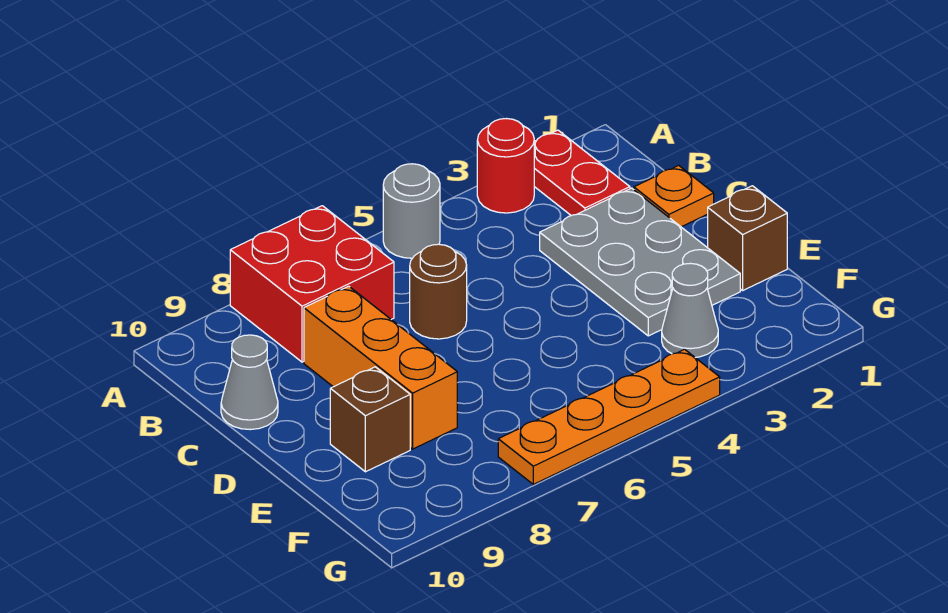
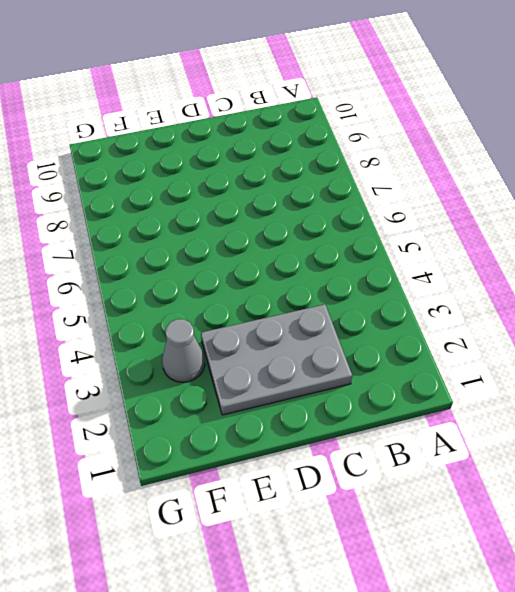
none -> red 1x2 plate [534,130,630,216]
none -> red 1x1 round brick [477,119,534,213]
none -> grey 1x1 round brick [383,164,440,258]

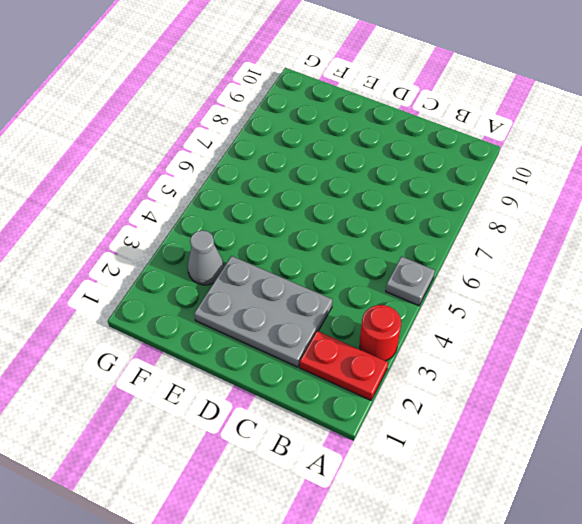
grey 1x1 plate [386,257,435,306] -> grey 1x1 round brick [383,164,440,258]
none -> red 2x2 brick [230,206,394,362]
none -> orange 1x1 plate [634,165,714,227]
none -> brown 1x1 round brick [410,244,467,339]

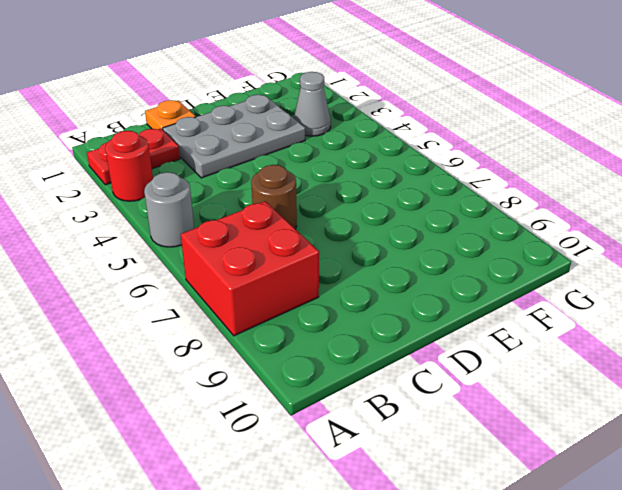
none -> orange 1x3 brick [304,286,457,449]
none -> grey 1x1 cone [221,335,278,430]
none -> brown 1x1 brick [708,186,787,291]

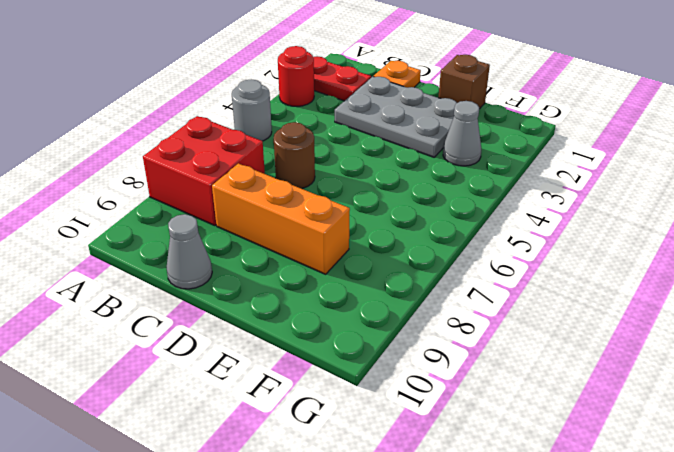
none -> brown 1x1 brick [330,367,410,472]
none -> orange 1x4 plate [498,349,720,484]

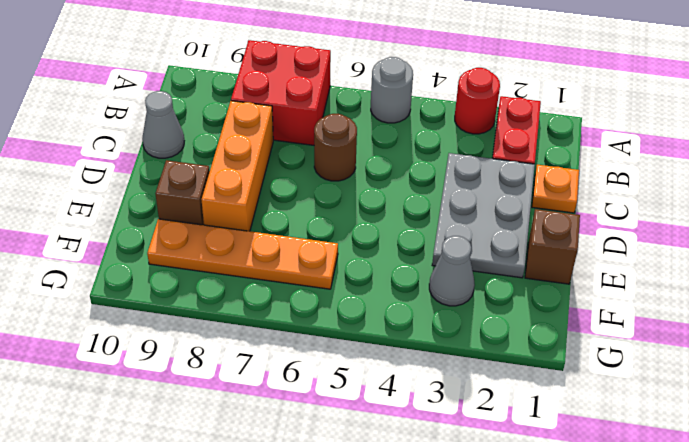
orange 1x4 plate [147,219,338,289] -> orange 1x4 plate moved to [498,349,720,484]

